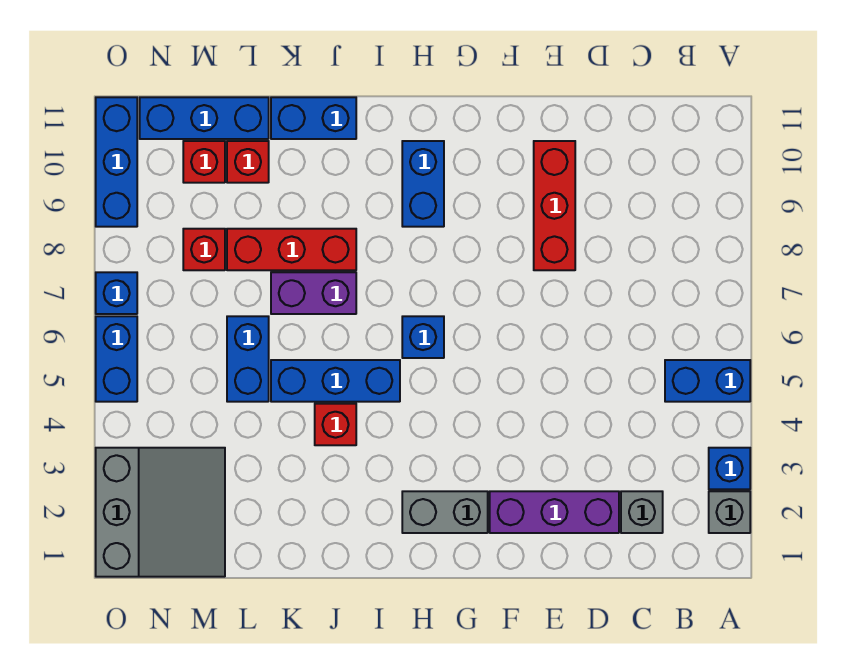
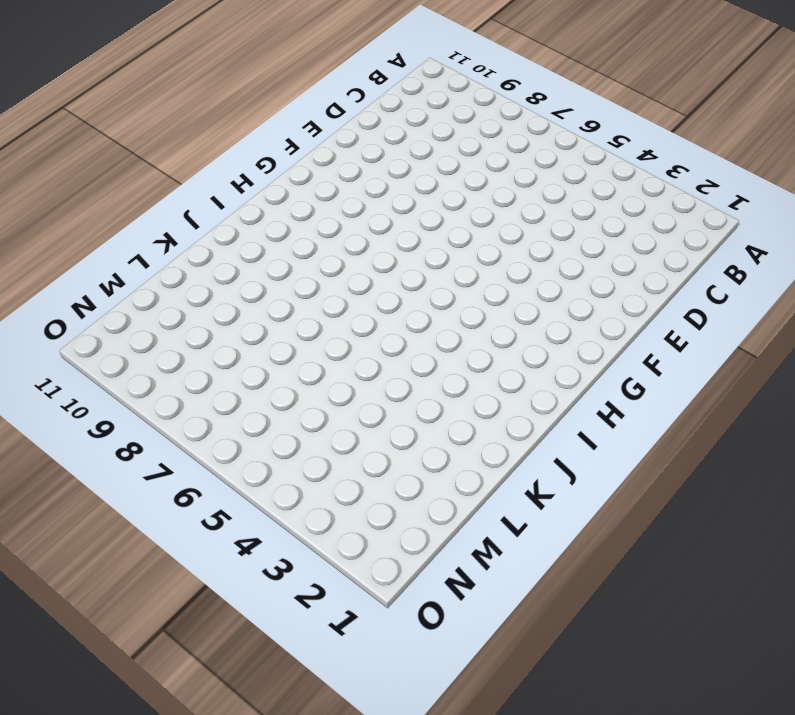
none -> grey 1x1 brick [709,491,750,533]
none -> blue 1x1 brick [709,448,750,489]
none -> blue 1x2 brick [665,360,750,402]

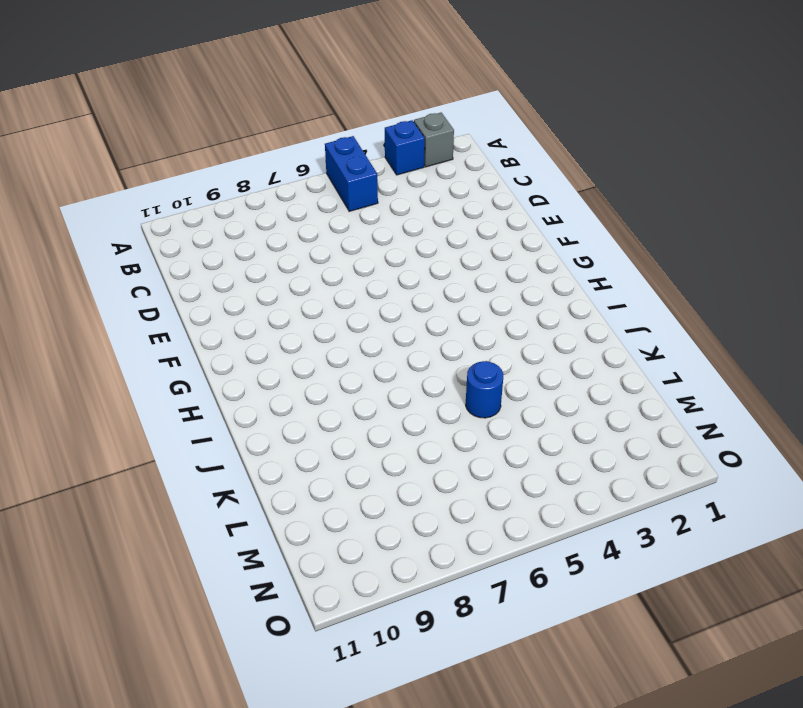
blue 1x1 round brick [466,361,503,418] -> blue 1x3 brick [271,360,400,402]
none -> grey 1x1 brick [621,491,663,533]
none -> purple 1x3 brick [490,491,619,533]
none -> red 1x3 brick [534,141,575,270]

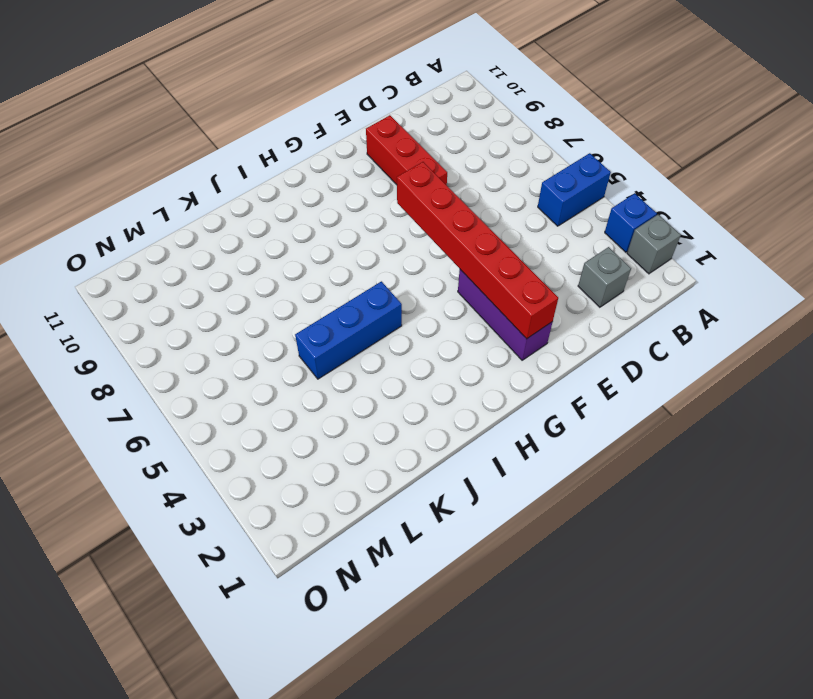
purple 1x3 brick [458,270,552,360] -> purple 1x3 brick turned to [490,491,619,533]
red 1x6 brick [397,162,558,339] -> none
none -> grey 1x2 brick [402,491,488,533]
none -> blue 1x1 brick [402,316,444,358]
none -> blue 1x2 brick [402,141,444,227]

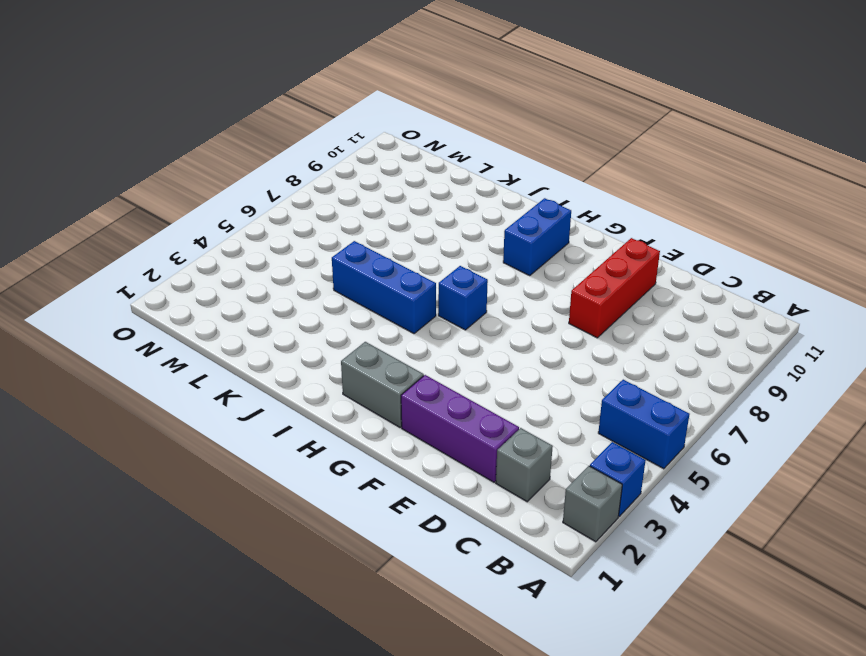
none -> red 1x1 brick [315,404,356,445]
none -> purple 1x2 brick [271,272,356,314]
none -> red 1x3 brick [227,229,356,270]

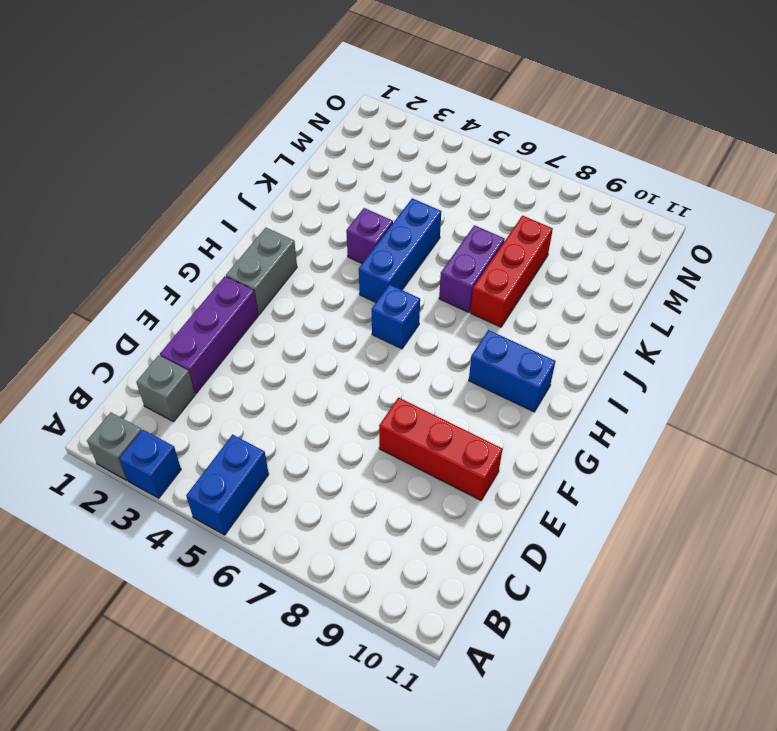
purple 1x1 brick [346,208,393,263] -> red 1x1 brick [315,404,356,445]
none -> blue 1x2 brick [271,97,356,139]
none -> blue 1x2 brick [227,316,269,402]
none -> red 1x1 brick [227,141,269,183]

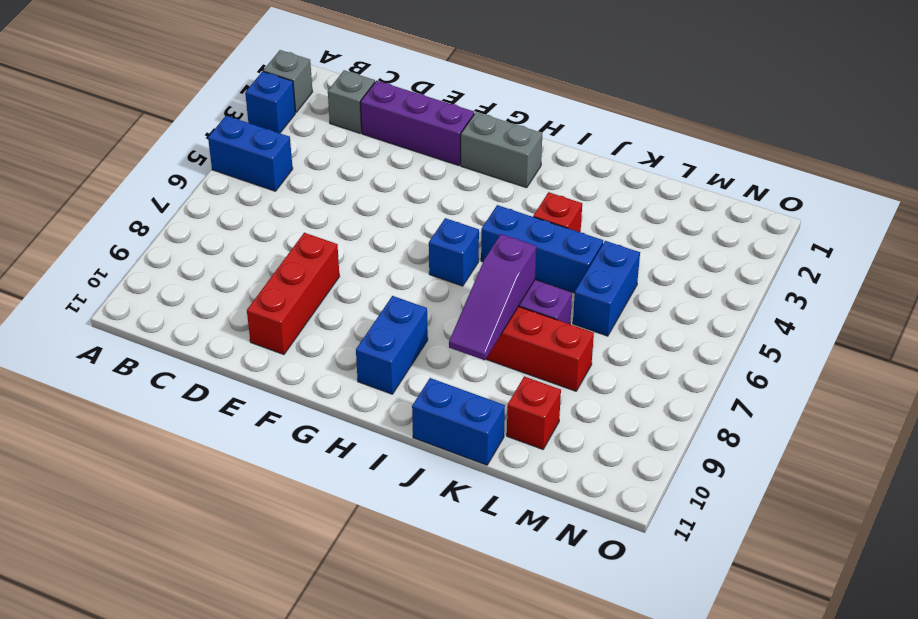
purple 1x3 slope [449,234,536,360] -> none
none -> blue 1x3 brick [140,97,269,139]
none -> grey 3x3 slope [96,448,225,577]
none -> red 1x1 brick [183,229,225,270]

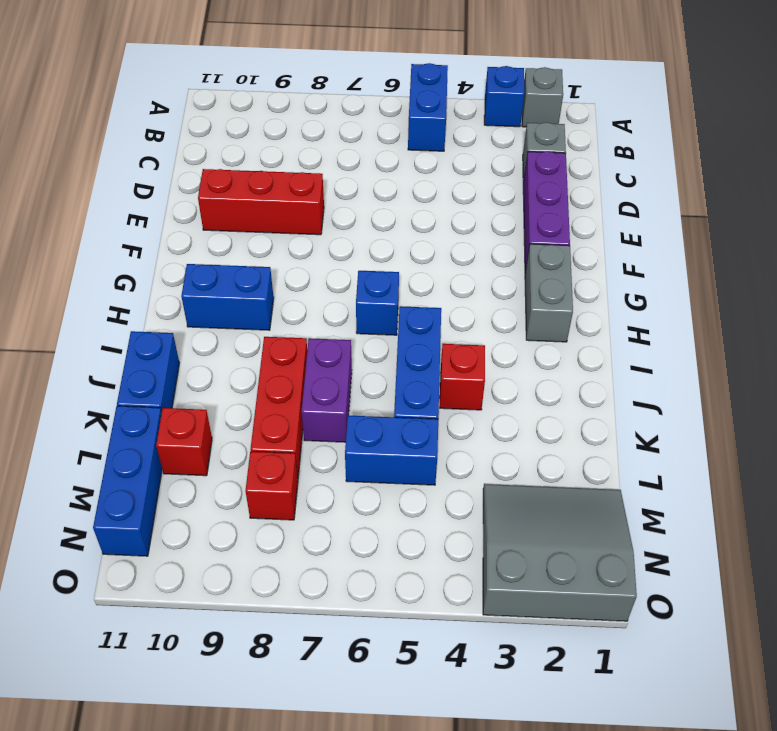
none -> red 1x1 brick [183,141,225,183]
none -> blue 1x2 brick [96,316,137,402]
none -> blue 1x1 brick [96,272,137,314]

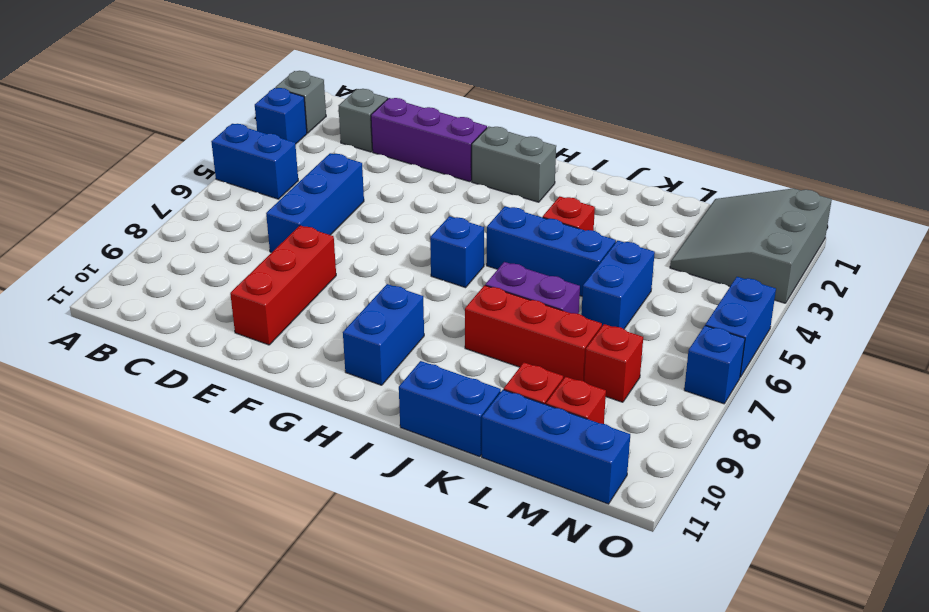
blue 1x3 brick [266,153,364,253] -> blue 1x3 brick moved to [96,97,137,227]

